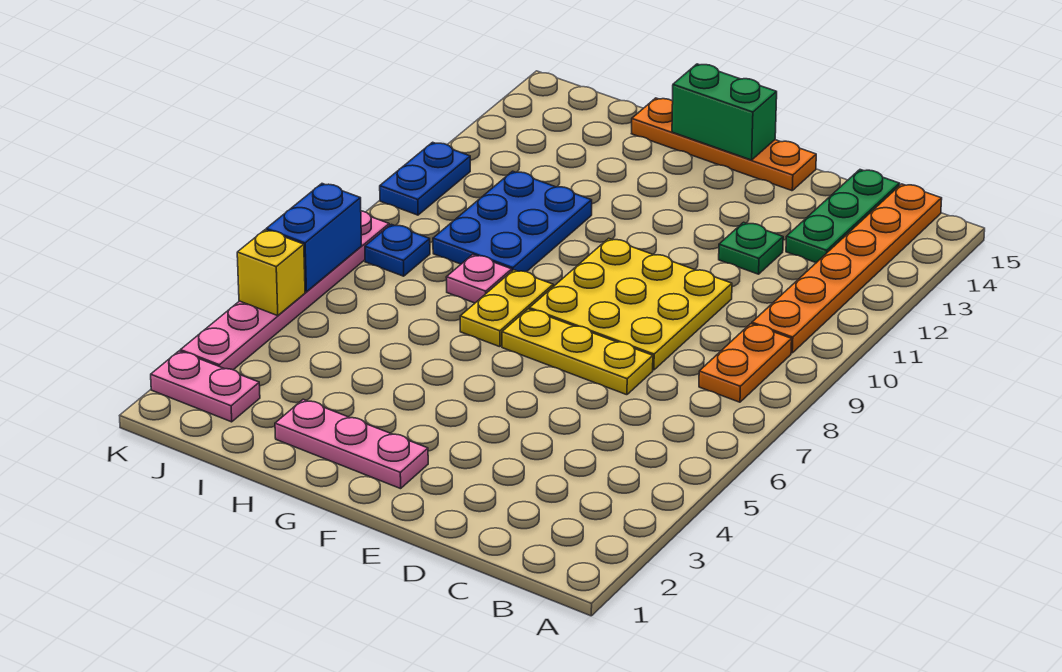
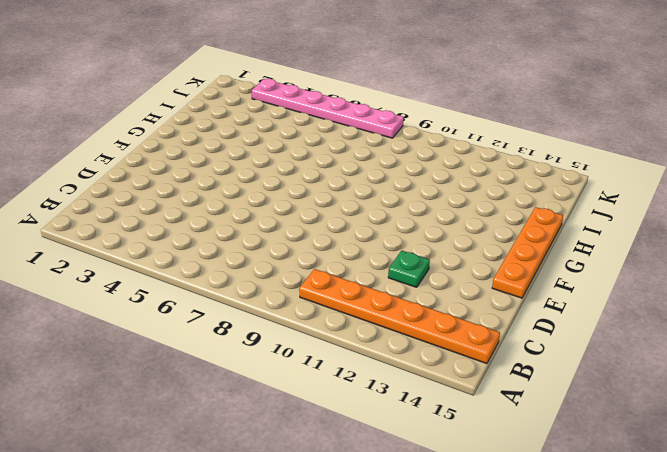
none -> orange 1x2 plate [699,324,792,402]
none -> green 1x3 plate [786,170,900,263]
none -> yellow 1x3 plate [502,309,653,395]

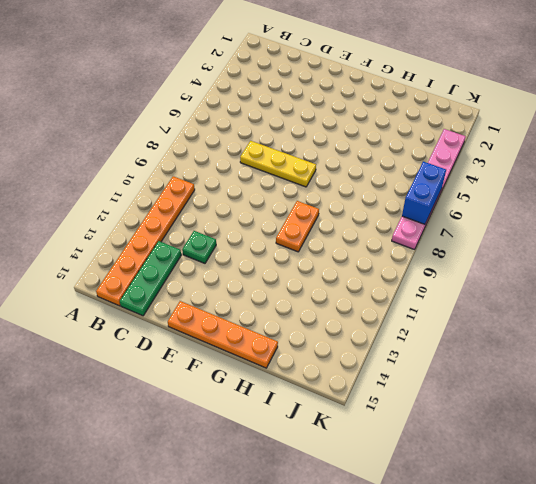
orange 1x2 plate [276,201,319,252] -> orange 1x2 plate moved to [699,324,792,402]
none -> yellow 3x3 plate [529,238,732,370]
none -> pink 1x3 plate [275,399,428,489]
none -> yellow 1x2 plate [460,270,553,347]

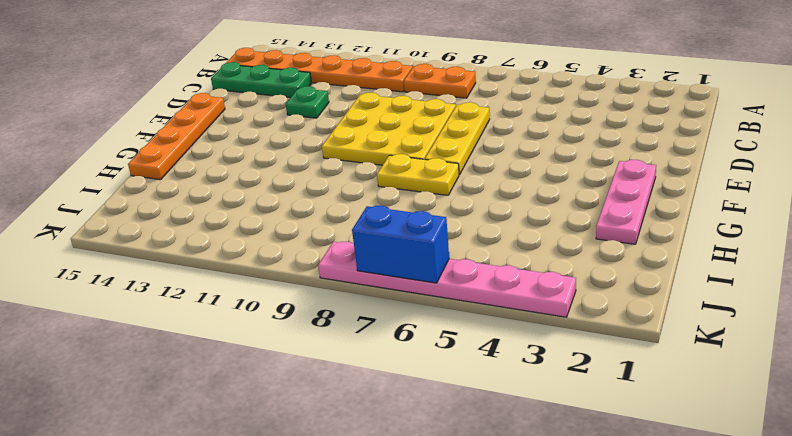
none -> pink 1x1 plate [446,255,512,303]
none -> blue 2x3 plate [433,171,592,272]
none -> pink 1x2 plate [151,351,260,422]

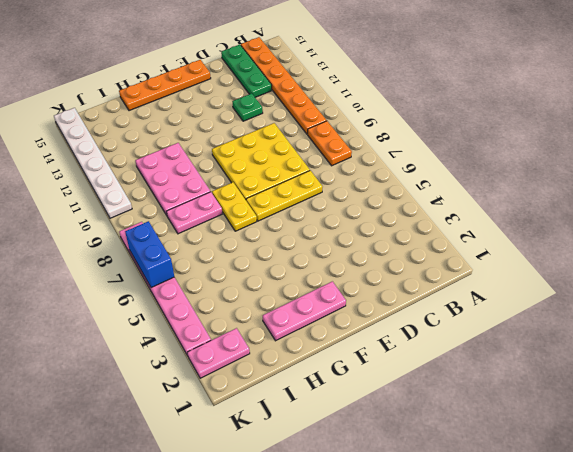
pink 1x2 plate [167,192,222,234] -> pink 1x1 plate [446,255,512,303]
pink 2x3 plate [135,143,211,215] -> blue 2x3 plate [433,171,592,272]
white 1x6 plate [54,108,132,218] -> blue 1x2 plate [380,142,470,215]
none -> blue 1x1 plate [365,224,430,276]
none -> green 1x2 brick [672,64,777,160]
none -> yellow 1x1 brick [237,230,305,316]

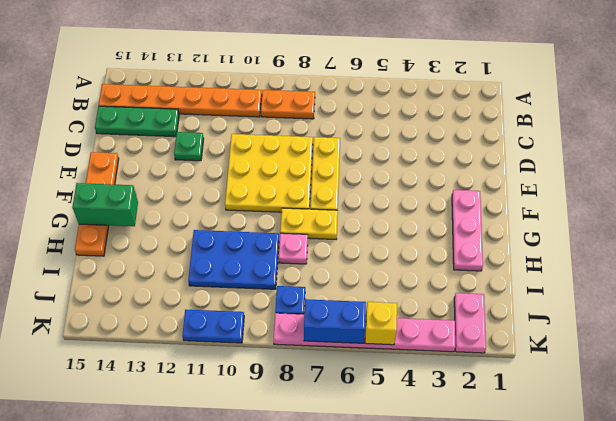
green 1x2 brick [73,183,138,226] -> green 1x2 brick turned to [672,64,777,160]

